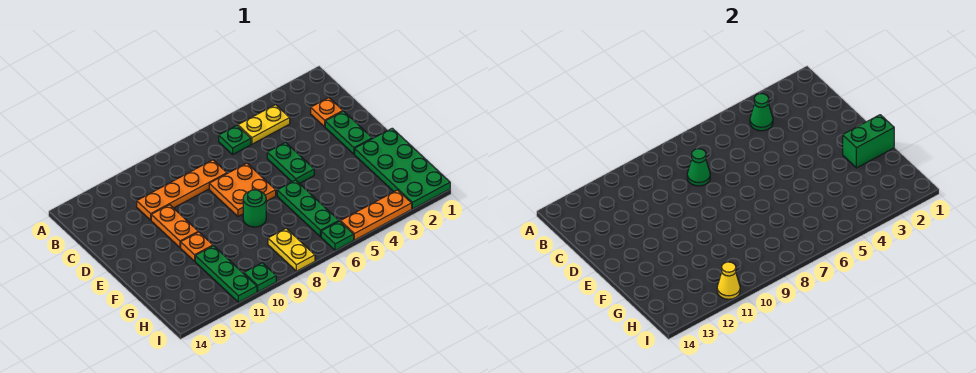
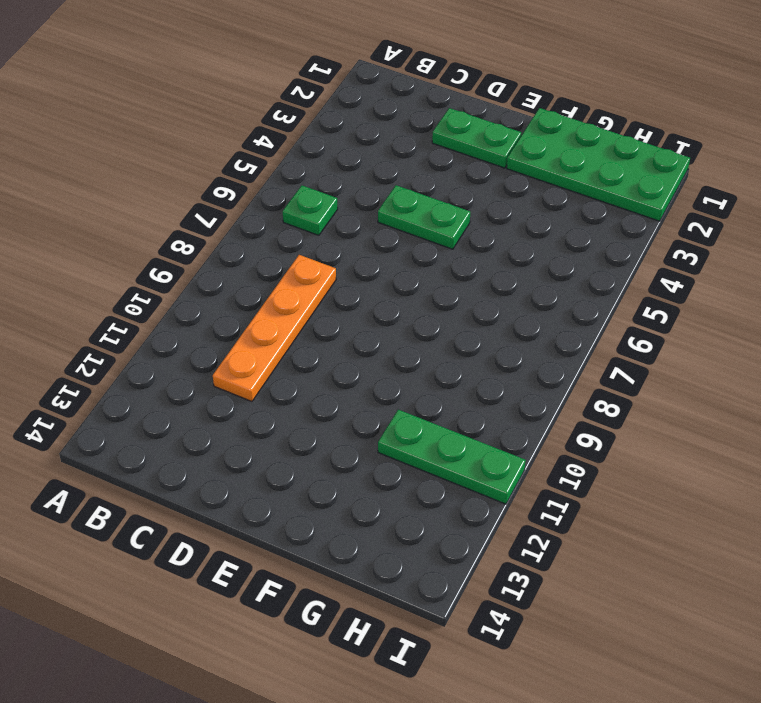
none -> yellow 1x2 plate [238,105,290,144]
none -> orange 1x1 plate [311,98,343,127]
none -> orange 2x2 plate [209,163,276,216]

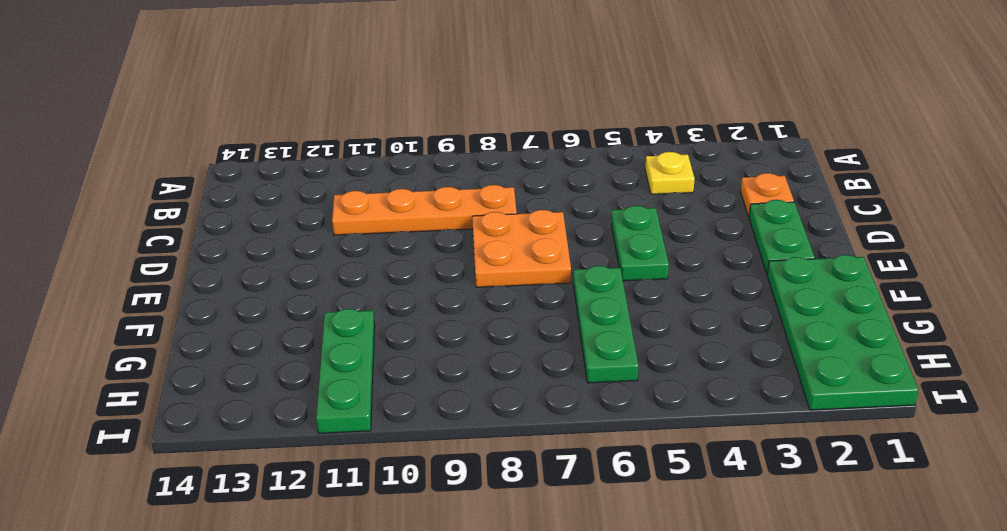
yellow 1x1 plate [645,152,695,194] -> yellow 1x2 plate [238,105,290,144]
none -> green 1x1 plate [219,126,251,154]
none -> orange 1x2 plate [151,205,198,247]
none -> green 1x1 round brick [243,190,266,227]

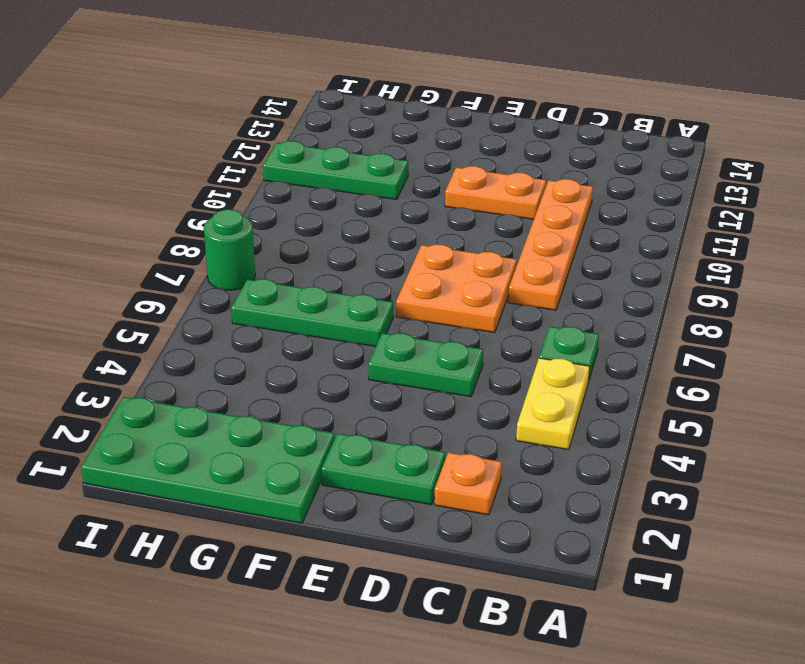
green 1x1 round brick [204,210,255,290] -> green 1x1 round brick moved to [243,190,266,227]
none -> orange 1x1 plate [181,232,213,261]
none -> yellow 1x2 plate [268,228,315,271]
none -> orange 1x3 plate [341,190,412,240]

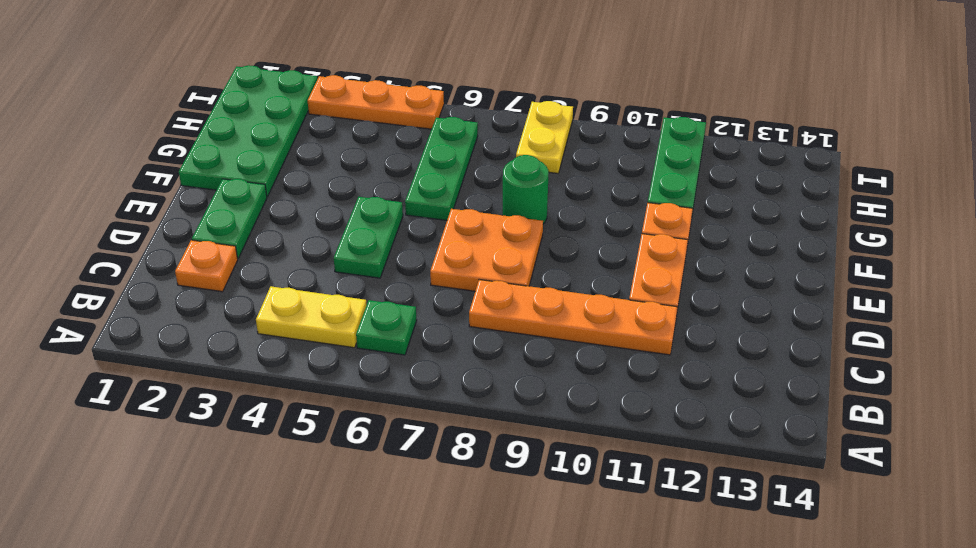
none -> green 1x1 plate [321,221,354,250]
none -> green 1x1 plate [244,263,276,292]
none -> green 1x1 cone [750,94,773,131]

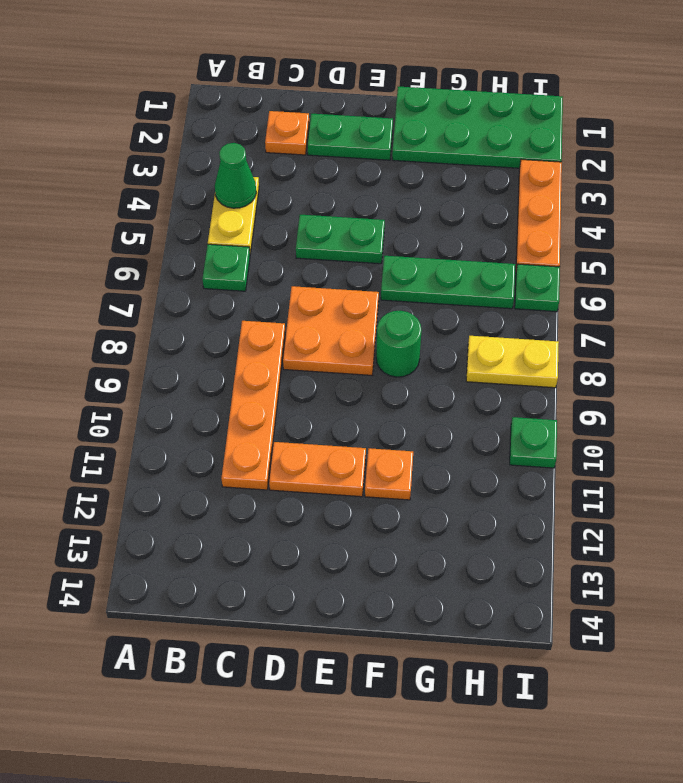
none -> green 1x3 plate [195,246,257,302]
none -> green 1x1 cone [687,149,710,186]
none -> green 1x2 brick [843,115,894,168]

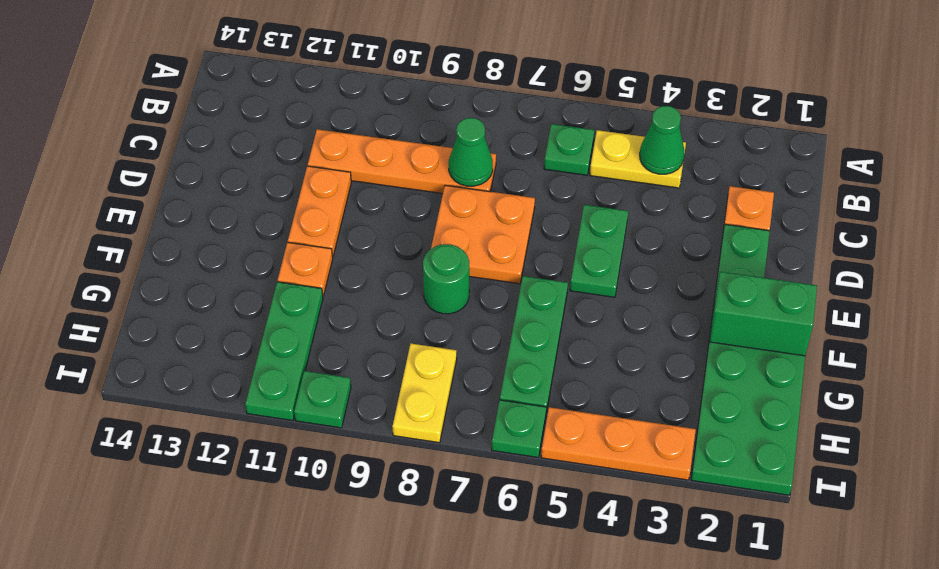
none -> yellow 1x1 cone [717,262,740,299]

